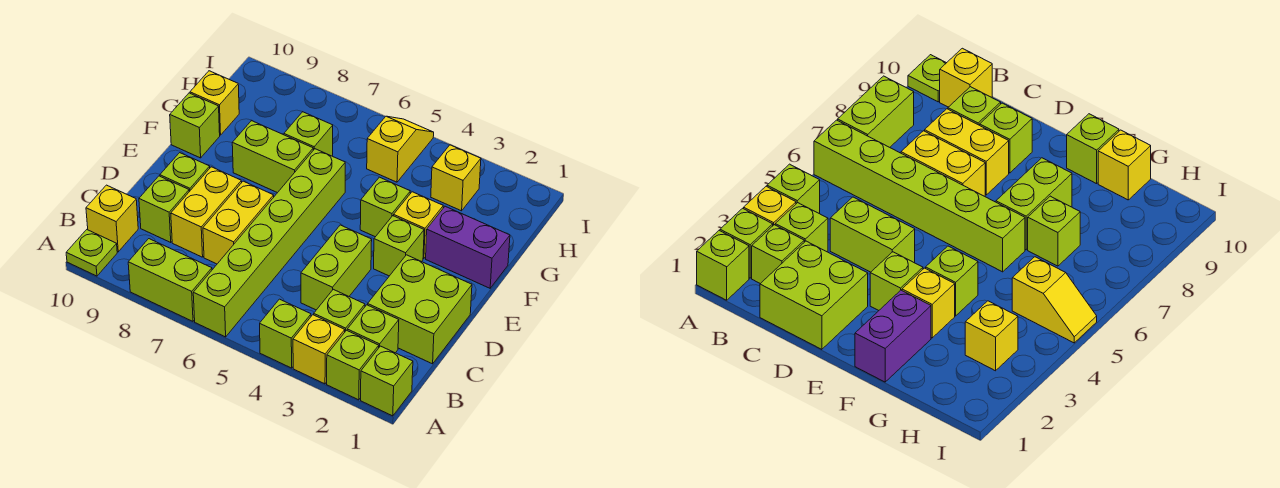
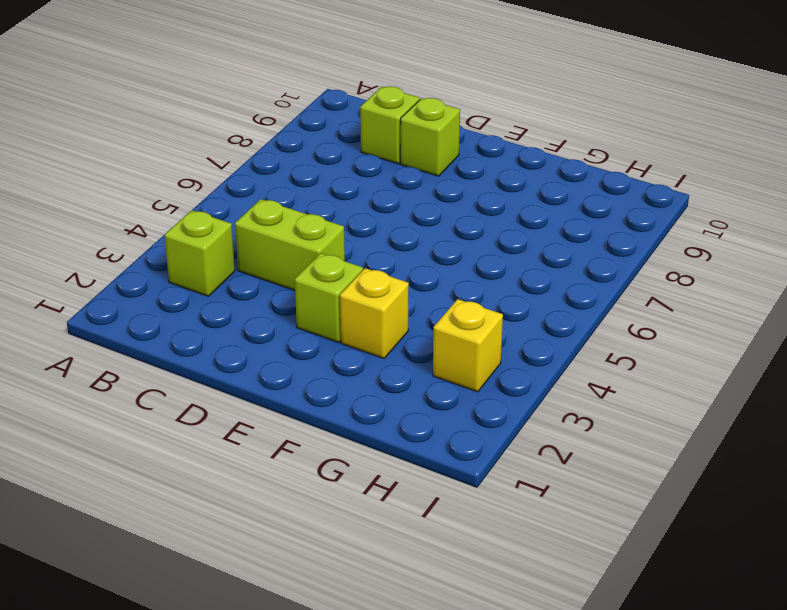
none -> lime 1x1 brick [361,346,413,416]
none -> lime 1x1 brick [327,330,379,400]
none -> yellow 1x1 brick [293,315,345,384]

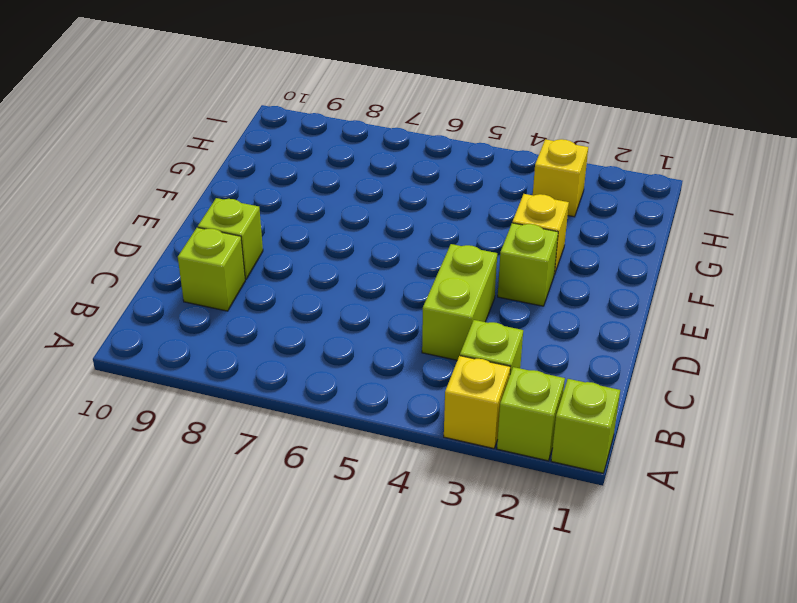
none -> lime 1x1 brick [260,299,311,368]
none -> lime 1x6 brick [193,149,345,337]
none -> lime 1x2 brick [128,239,212,321]

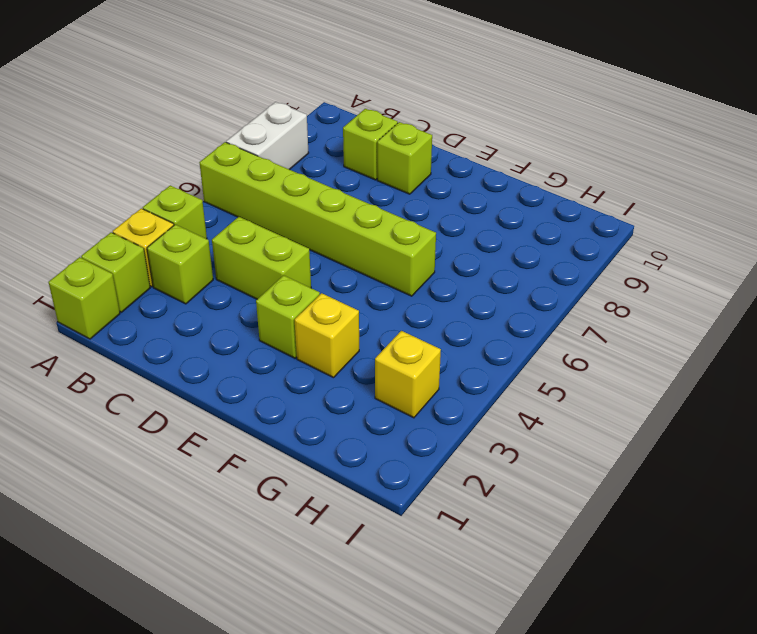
white 1x2 brick [226,102,309,170] -> lime 1x2 brick [128,239,212,321]
none -> lime 1x1 plate [66,230,117,276]
none -> lime 1x1 brick [347,305,399,353]
none -> yellow 1x1 brick [86,185,138,252]

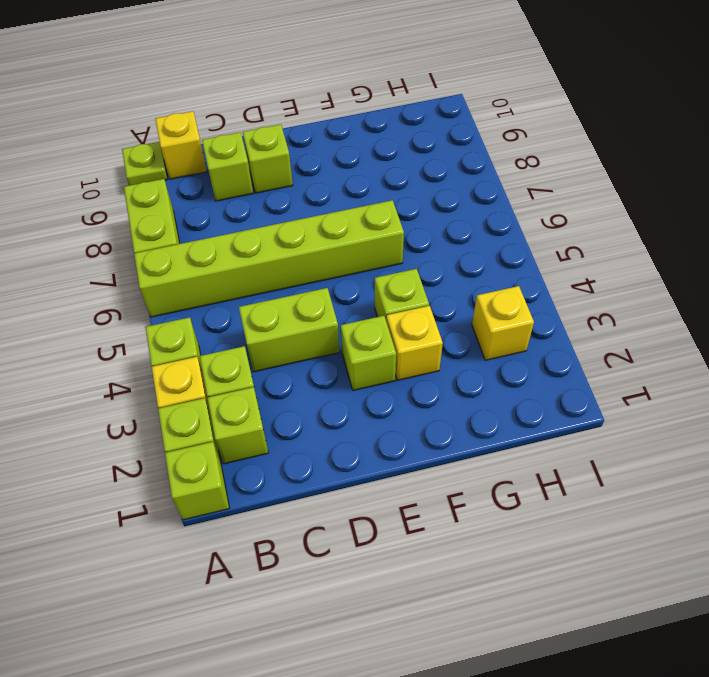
none -> lime 2x2 brick [368,255,472,364]
none -> yellow 1x2 brick [203,181,274,264]
none -> yellow 1x2 brick [171,167,242,257]

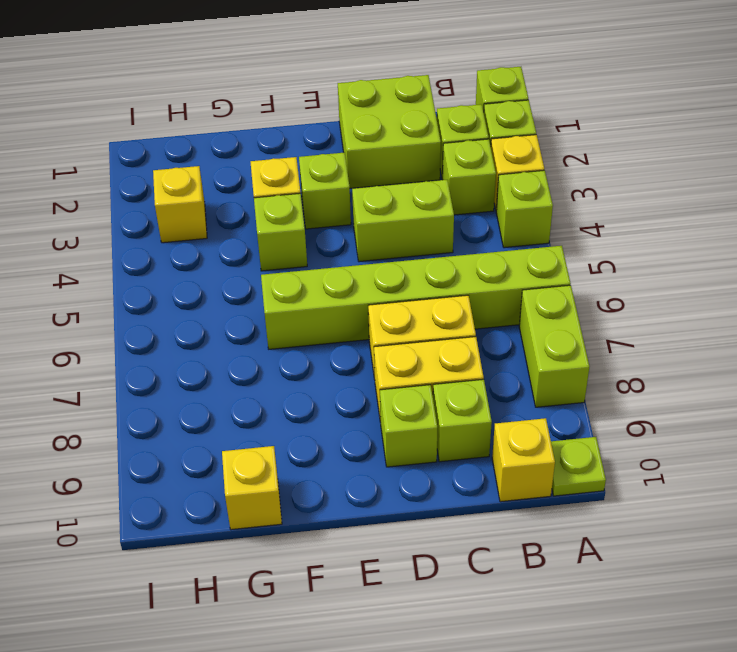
none -> purple 1x2 brick [426,206,510,288]
none -> lime 1x2 brick [232,121,313,193]
none -> lime 1x1 brick [170,93,220,158]

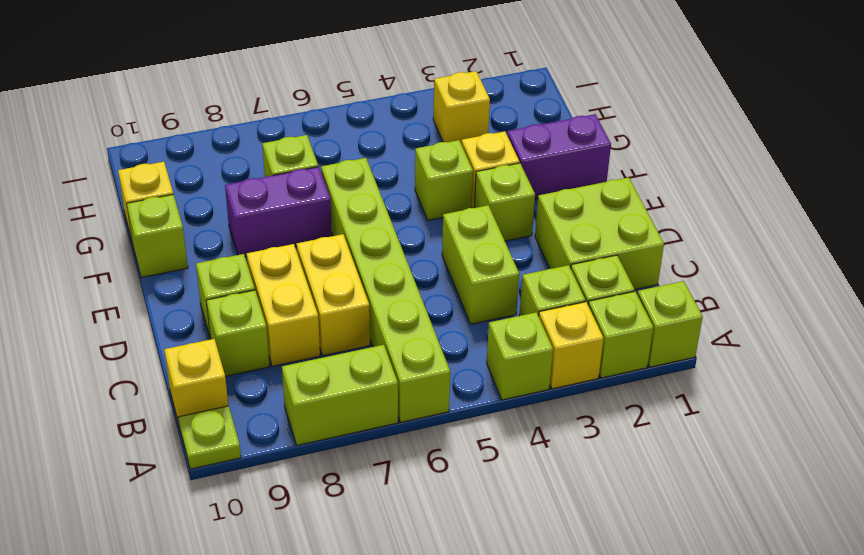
purple 1x2 brick [225,167,332,257] -> lime 1x2 brick [232,121,313,193]
none -> yellow 1x2 slope [367,116,434,182]

